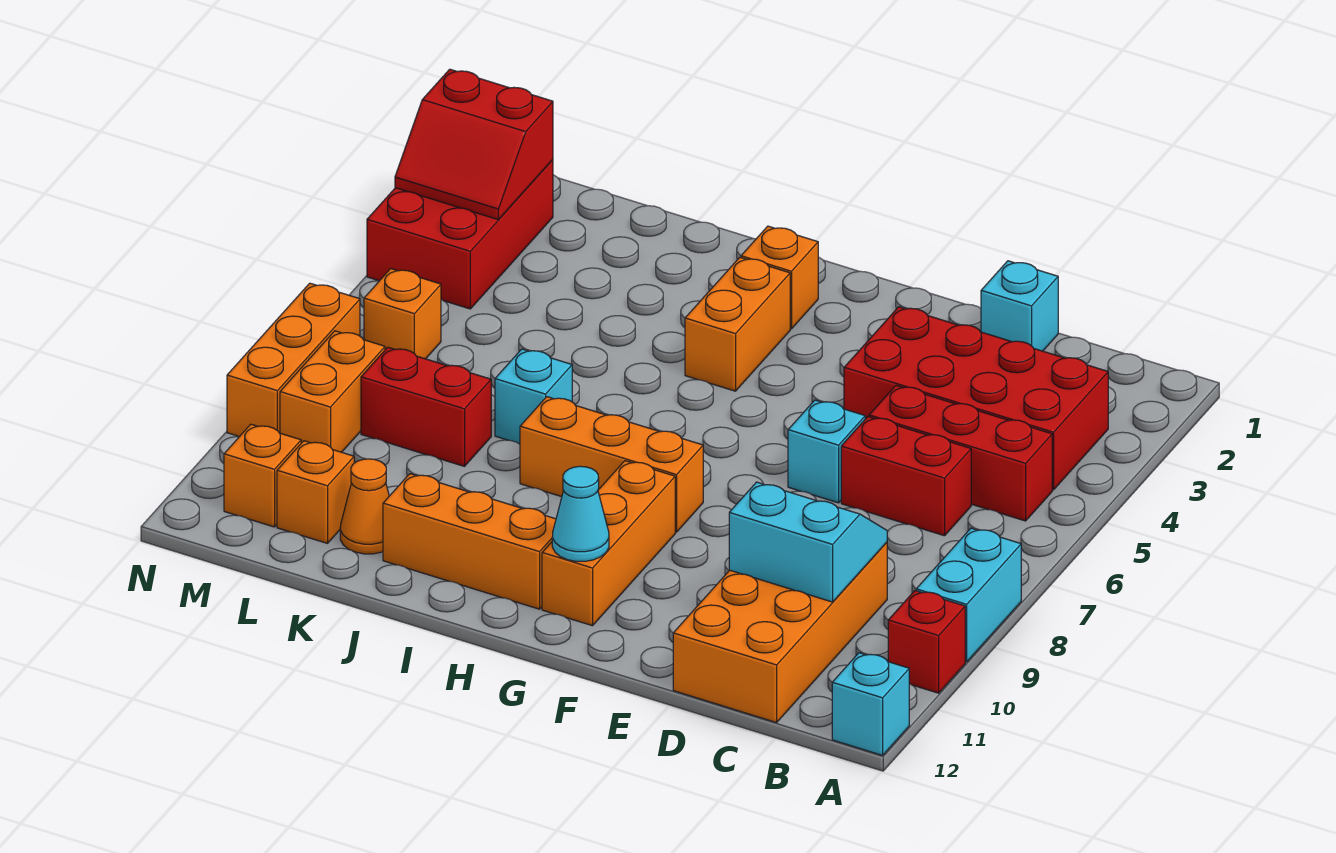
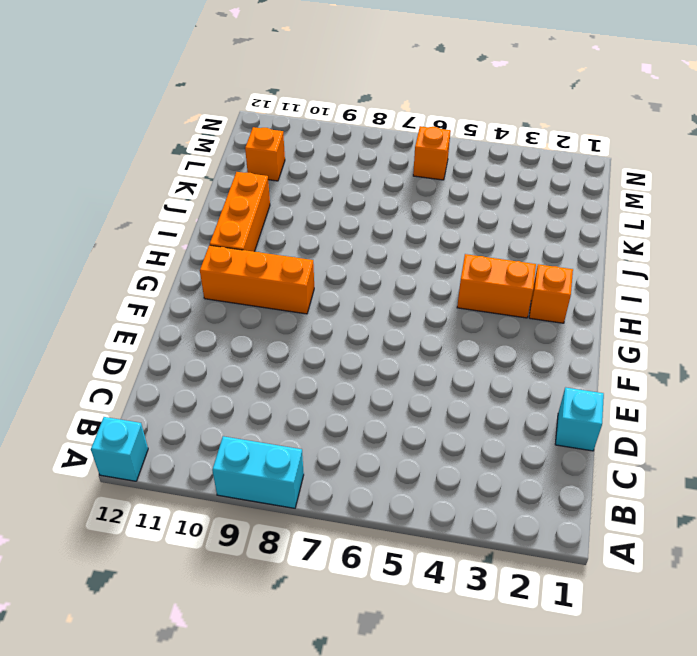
none -> red 1x1 brick [888,591,965,693]
none -> red 2x4 brick [844,307,1108,490]
none -> red 1x3 brick [869,386,1052,521]

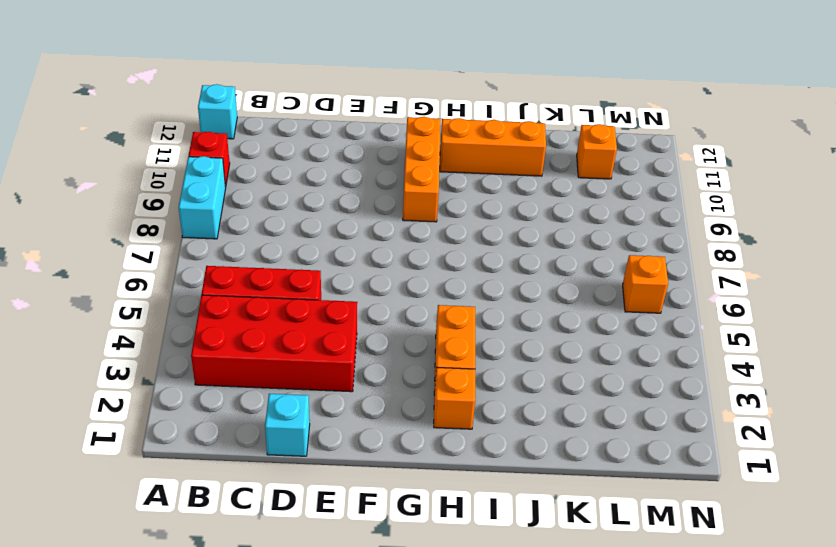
none -> red 1x2 brick [841,417,971,536]
none -> orange 2x4 brick [673,542,887,723]
none -> cyan 1x1 brick [788,400,865,503]

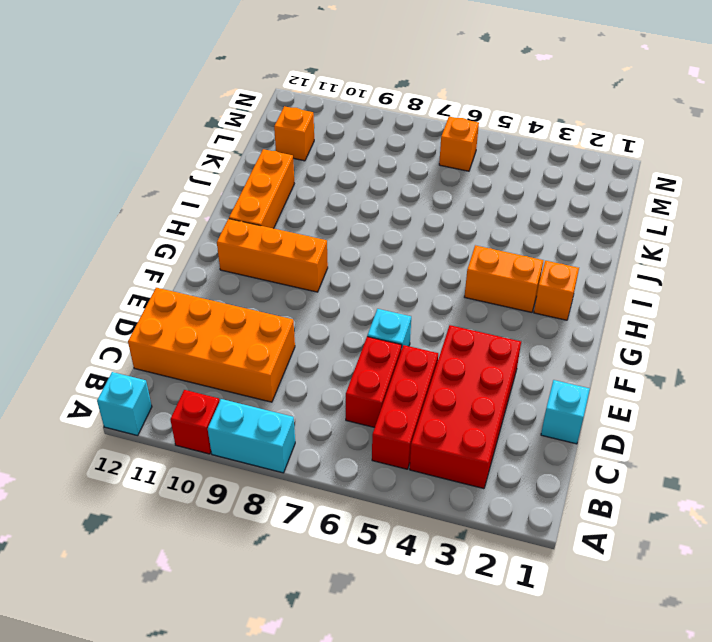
none -> orange 1x3 brick [520,397,703,532]
none -> cyan 1x1 brick [495,349,572,444]
none -> red 1x2 brick [361,347,491,466]

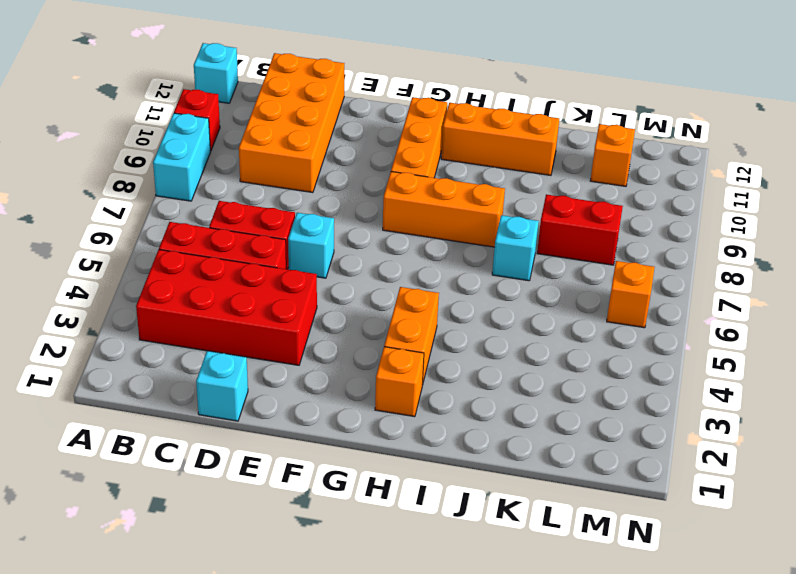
none -> orange 1x1 cone [340,459,389,554]
none -> red 2x3 brick [367,160,553,309]
none -> orange 1x2 brick [280,331,385,452]

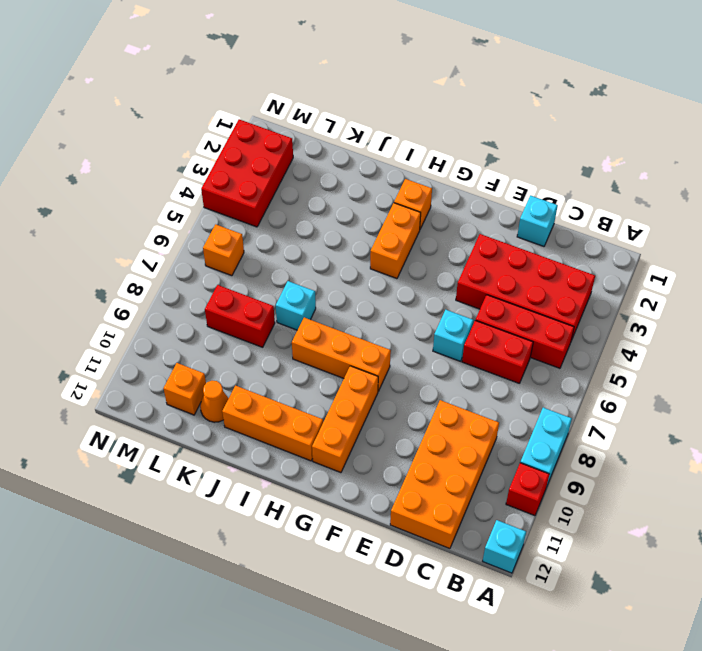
none -> orange 1x2 brick [280,331,385,452]
none -> orange 1x1 brick [224,424,301,527]
none -> orange 1x3 brick [227,283,360,437]

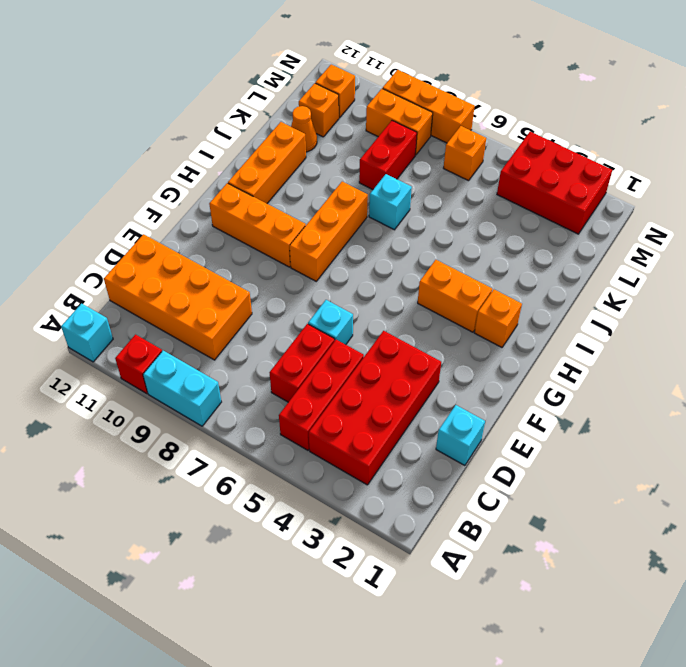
none -> cyan 2x2 slope [729,482,887,602]
none -> cyan 1x1 cone [552,466,609,561]
none -> red 2x2 slope [395,69,553,219]

